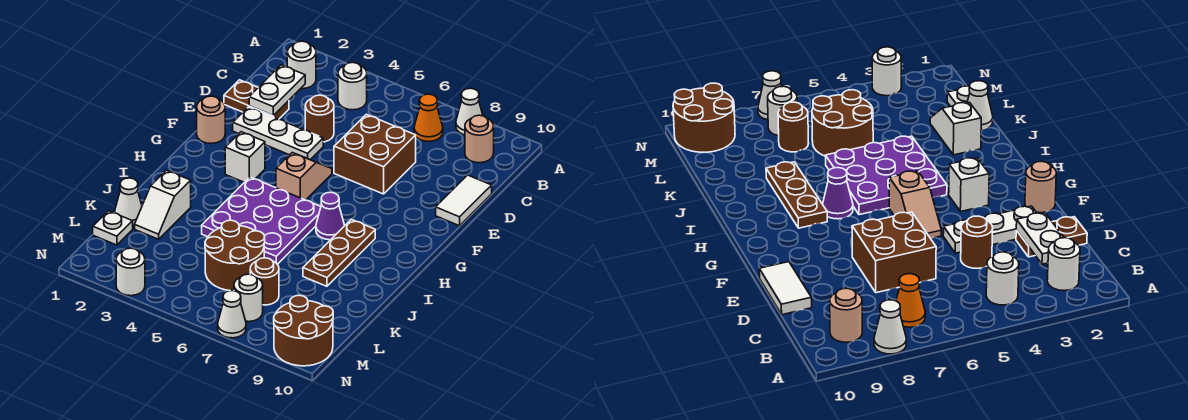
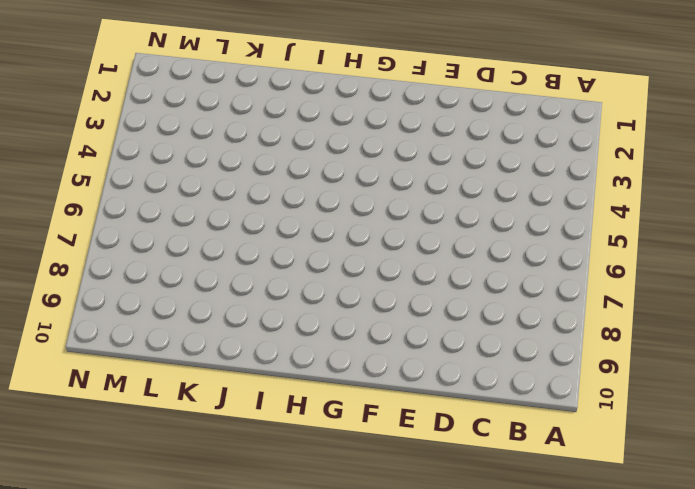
none -> white 1x1 cone [456,88,483,135]
none -> white 1x1 round brick [287,41,316,89]
none -> white 1x1 round brick [338,63,367,110]

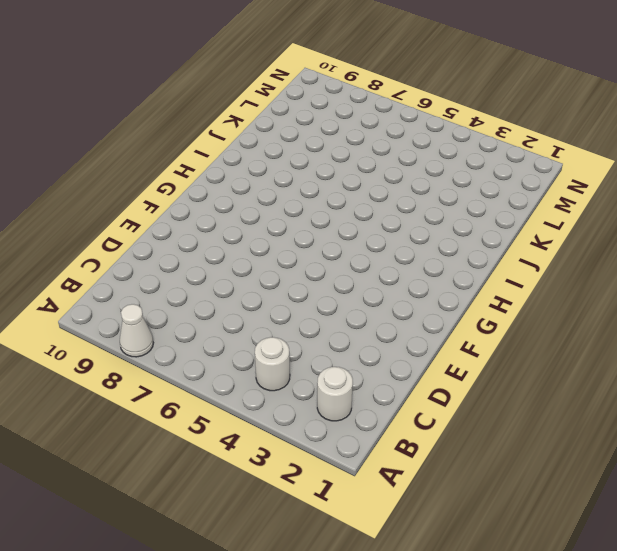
none -> orange 1x1 cone [414,94,443,142]
none -> tan 1x1 round brick [465,115,494,163]
none -> brown 1x2 plate [224,80,289,119]

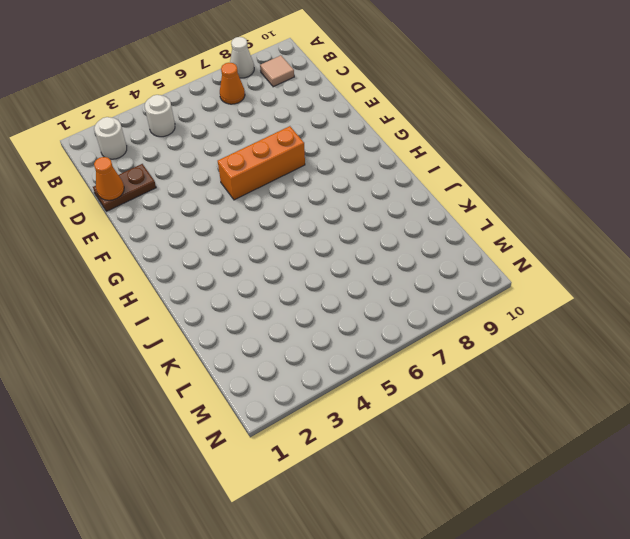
tan 1x1 tile [260,55,294,87] -> tan 1x1 round brick [465,115,494,163]
orange 1x1 cone [94,157,124,200] -> none
orange 1x3 brick [217,126,305,200] -> tan 1x2 slope [276,153,332,200]
none -> brown 1x1 round brick [305,95,334,142]
none -> brown 2x2 brick [334,114,416,194]
none -> white 1x2 tile [436,175,492,226]

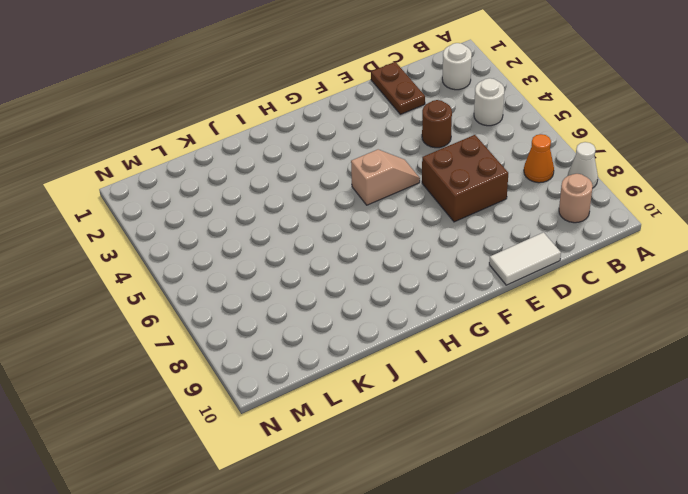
none -> white 1x3 plate [233,107,323,160]
none -> tan 1x1 round brick [197,96,225,144]
none -> white 1x1 brick [225,132,265,182]

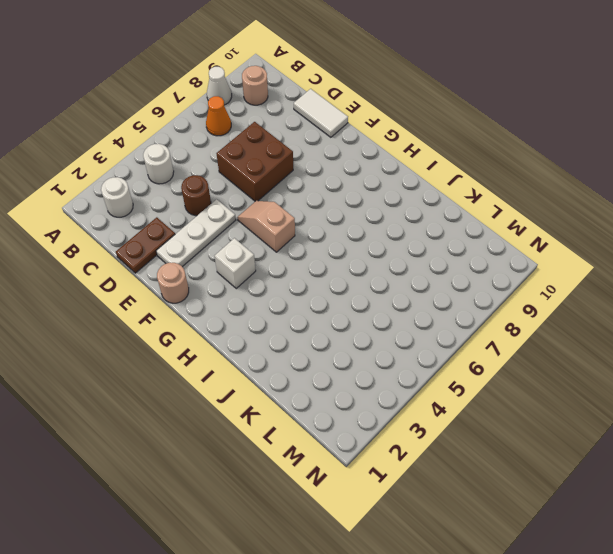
none -> purple 3x3 plate [202,177,321,264]
none -> purple 1x1 cone [316,192,345,240]
none -> brown 1x3 plate [303,219,375,286]

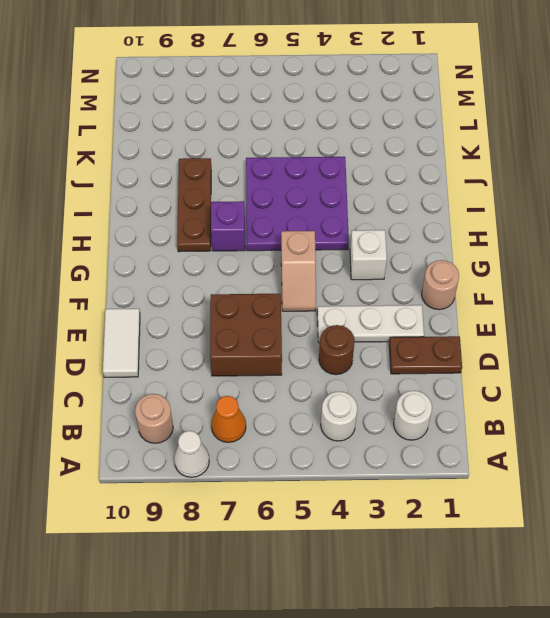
purple 1x1 brick [211,201,245,251] -> purple 1x1 cone [316,192,345,240]
none -> white 1x2 slope [135,170,191,239]
none -> white 1x1 cone [115,178,142,225]
none -> brown 2x2 round brick [205,220,265,291]

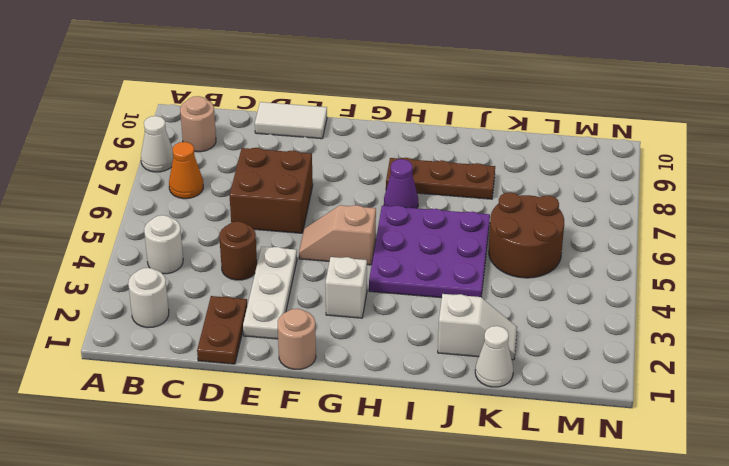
none -> white 1x1 plate [93,211,133,245]
none -> brown 1x1 round brick [250,258,279,305]
none -> white 1x1 round brick [234,274,263,322]

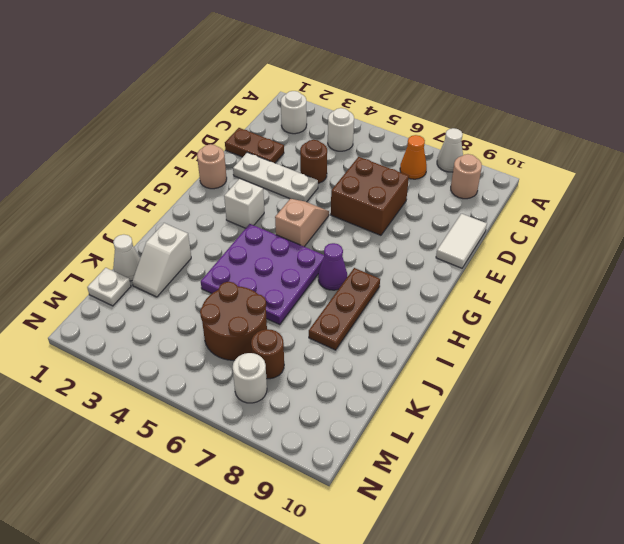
none -> brown 2x2 round brick [274,295,333,366]
none -> white 1x1 round brick [116,248,145,296]
none -> white 1x1 cone [218,291,246,338]

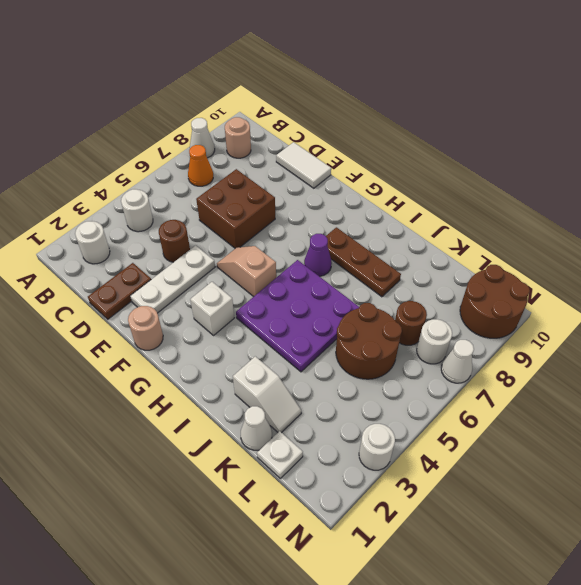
none -> white 1x2 plate [249,65,305,116]

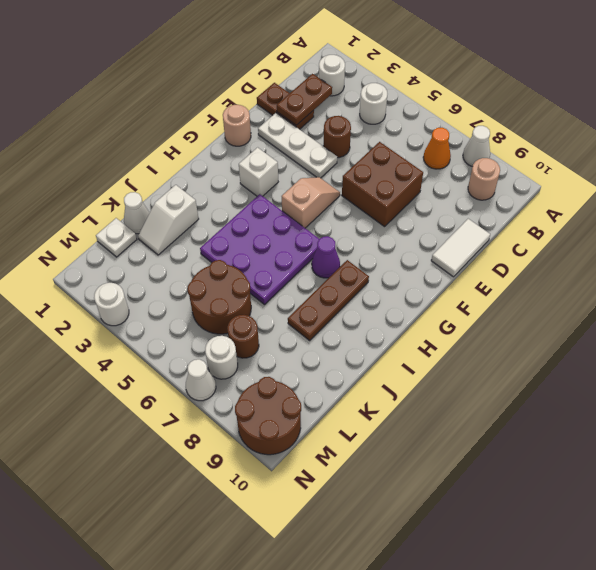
brown 1x2 plate [277,74,332,125] -> white 1x2 plate [249,65,305,116]

